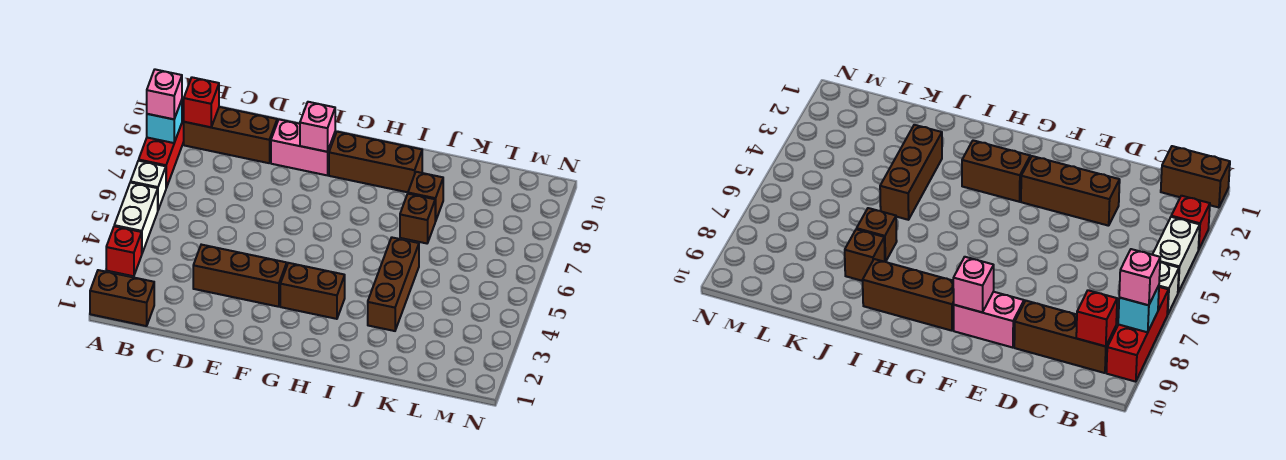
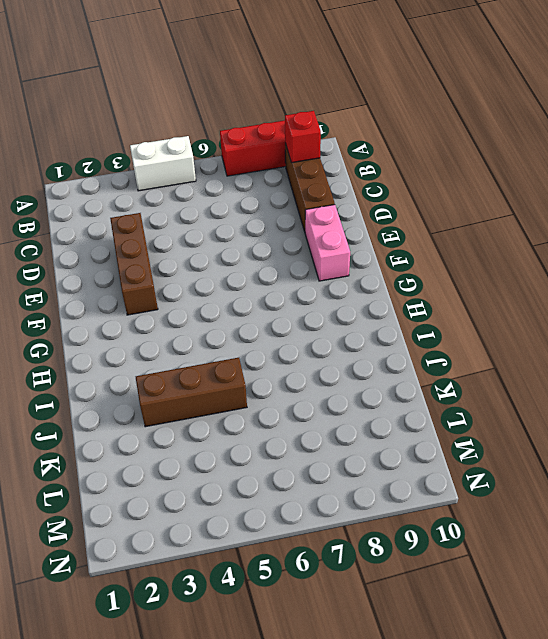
none -> brown 1x2 brick [90,270,154,326]
none -> red 1x1 brick [106,226,142,276]
none -> white 1x1 brick [131,161,166,210]

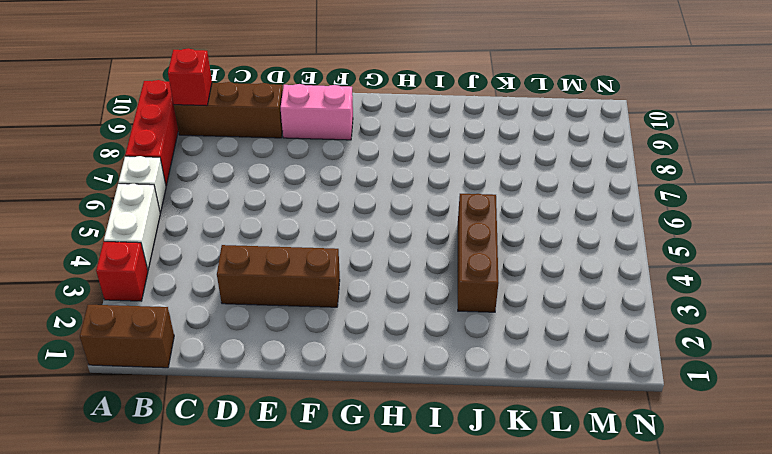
none -> brown 1x2 brick [280,263,345,319]
none -> brown 1x3 brick [329,132,422,192]
none -> brown 1x1 brick [400,194,435,243]

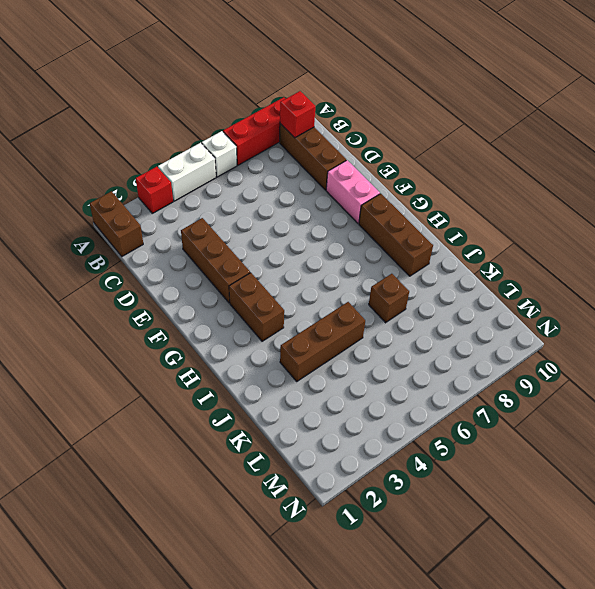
none -> brown 1x1 brick [408,172,443,221]
none -> cyan 1x1 brick [147,100,182,143]
none -> pink 1x1 brick [300,102,335,152]

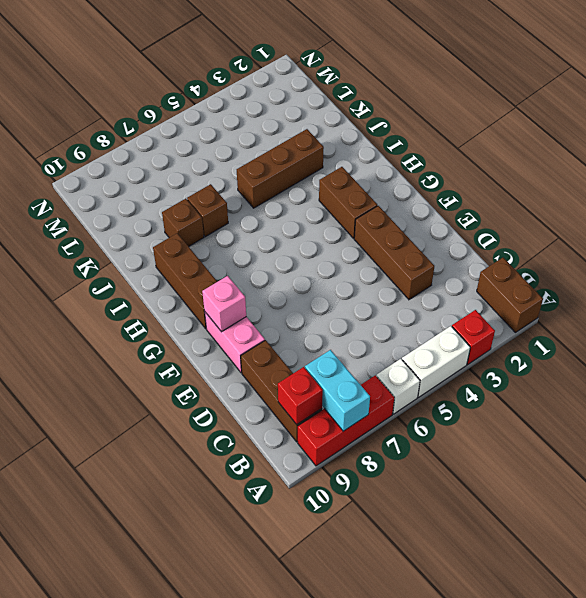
cyan 1x2 brick [305,350,370,431] -> cyan 1x1 brick [147,100,182,143]
none -> pink 1x1 brick [147,69,182,119]

